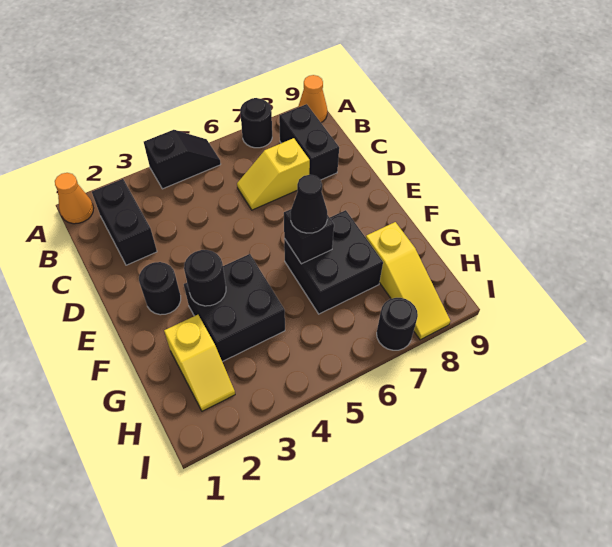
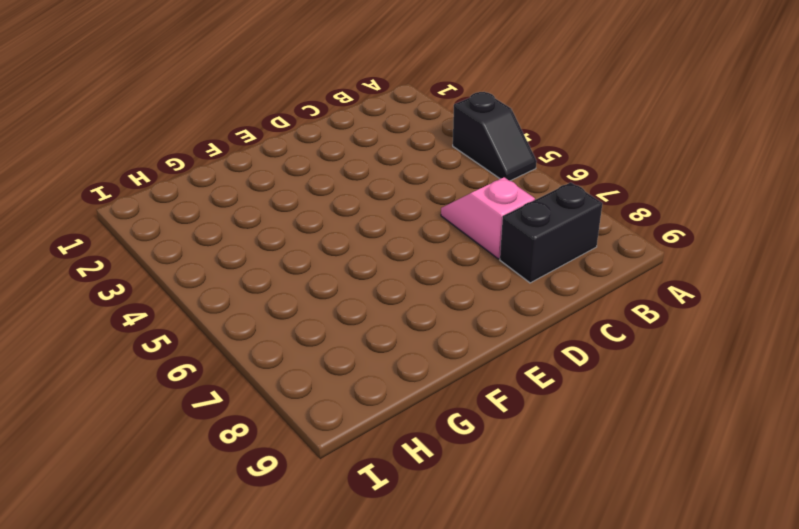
pink 1x2 slope [441,177,535,259] -> yellow 1x2 slope [237,138,310,210]
none -> orange 1x1 cone [55,173,94,224]
none -> black 1x1 round brick [240,98,272,148]
none -> orange 1x1 cone [298,75,327,122]

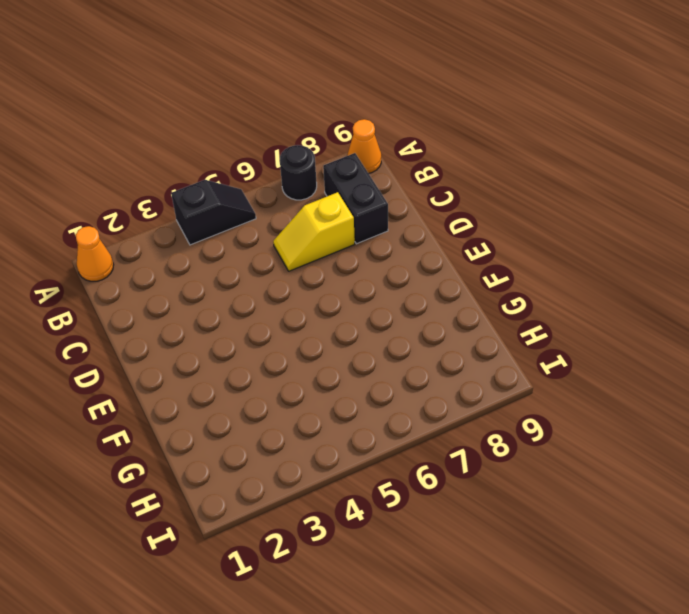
none -> black 1x2 brick [92,179,157,265]
none -> black 1x1 round brick [139,262,181,315]
none -> black 2x2 brick [184,254,285,362]

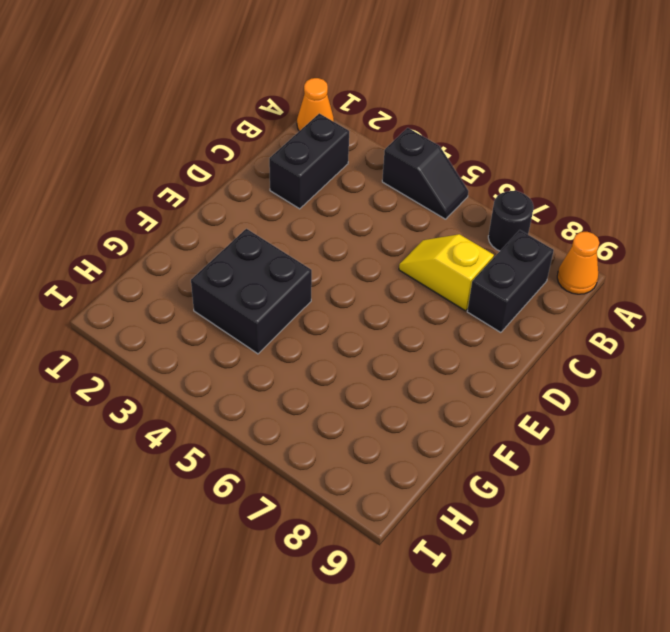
none -> black 1x1 round brick [139,262,181,315]
none -> black 2x2 brick [284,210,383,314]
none -> yellow 1x2 slope [164,315,235,411]

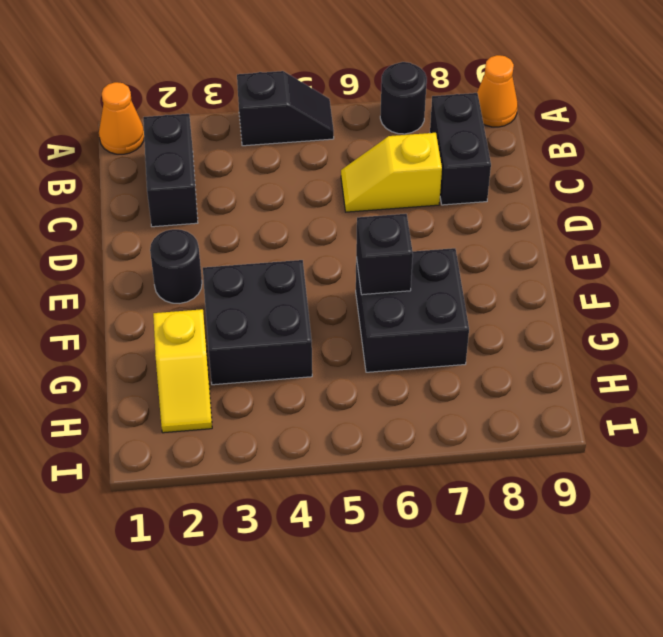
none -> yellow 1x3 slope [366,222,450,340]
none -> black 1x1 round brick [377,298,418,350]
none -> black 1x1 round brick [184,250,226,306]

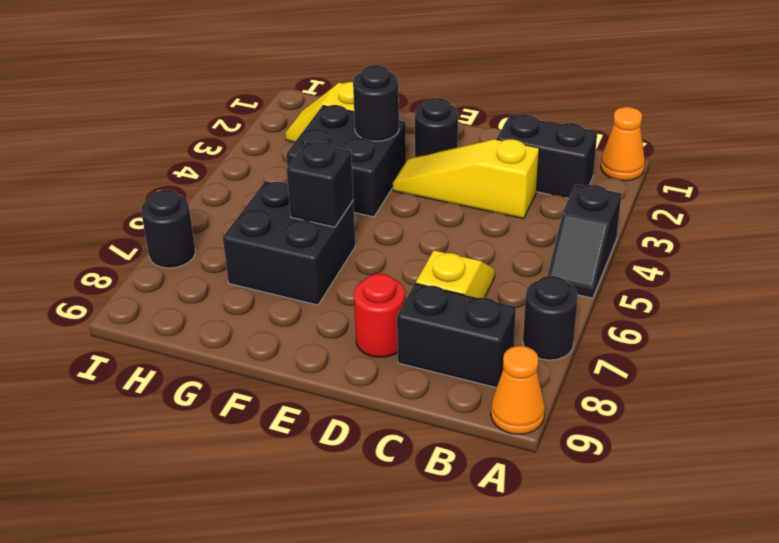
yellow 1x3 slope [393,139,539,219] -> yellow 1x3 slope moved to [366,222,450,340]
red 1x1 round brick [354,274,405,357] -> none
none -> black 1x1 cone [290,175,328,233]

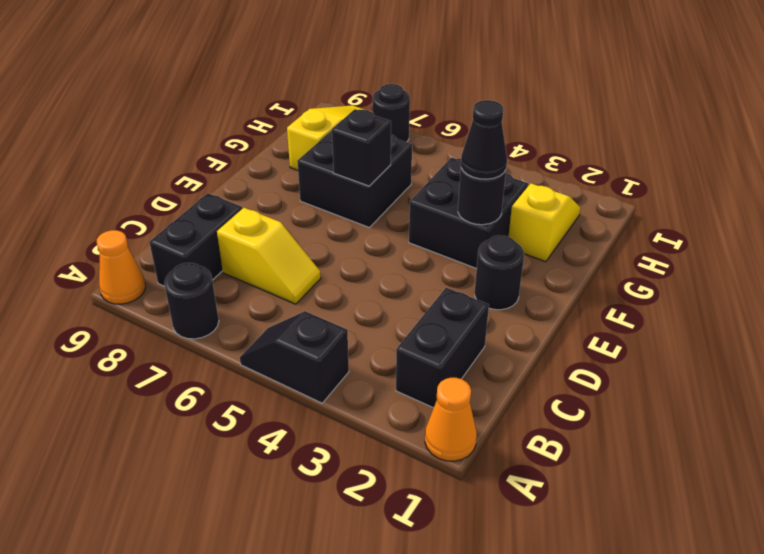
black 1x1 cone [461,100,507,179] -> black 1x1 cone moved to [290,175,328,233]

